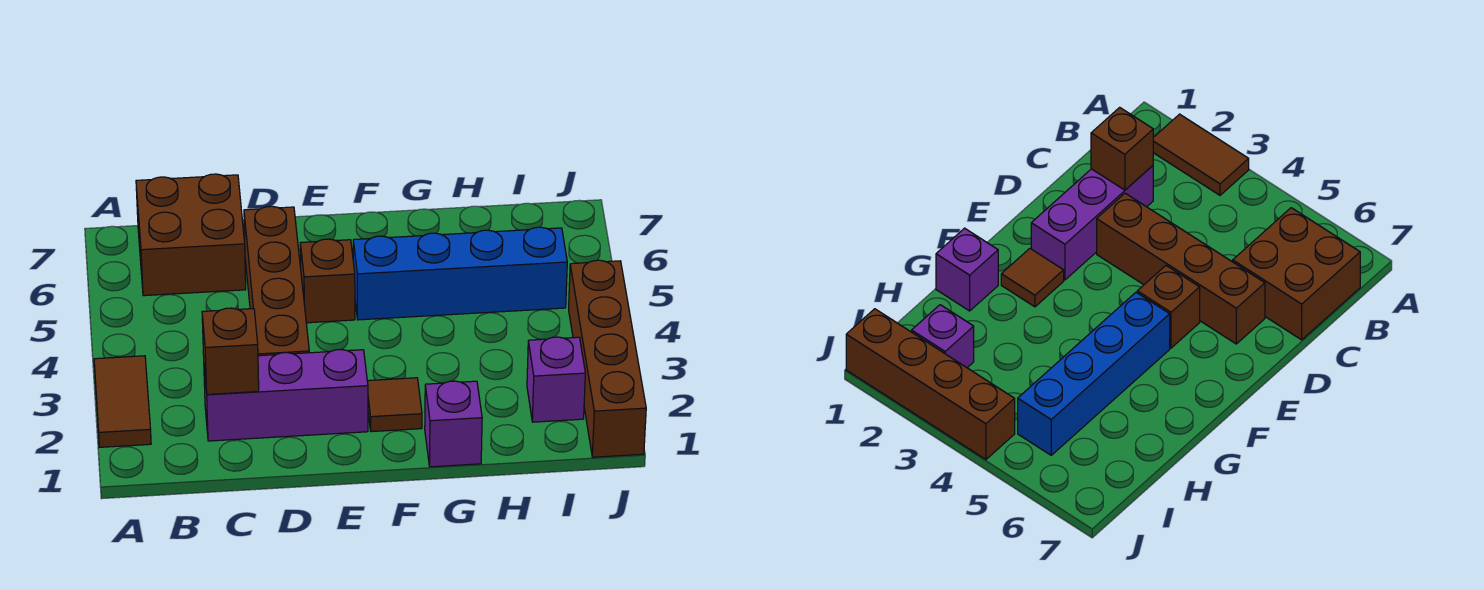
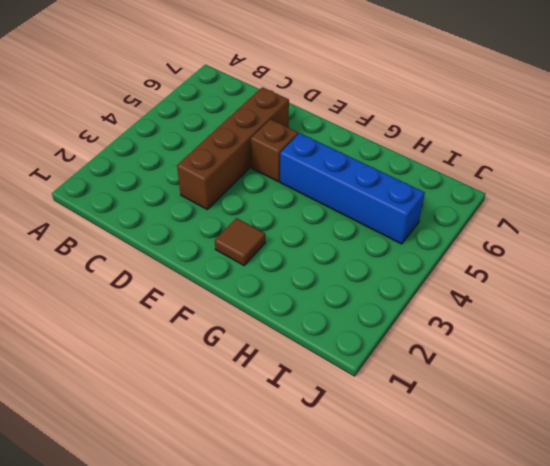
none -> brown 1x2 tile [94,356,151,447]
none -> brown 2x2 brick [136,174,246,296]

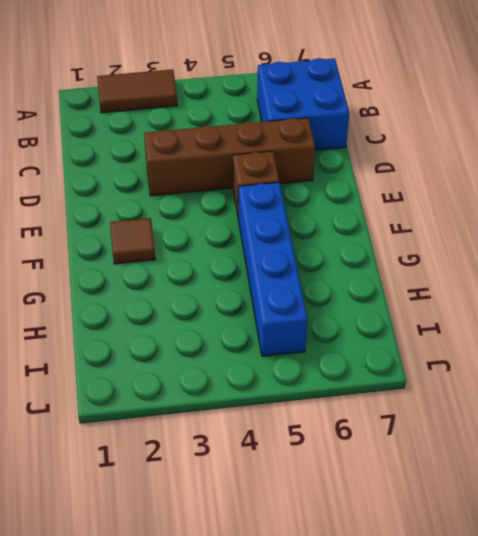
blue 2x2 brick [257,58,349,150] -> brown 2x2 brick [136,174,246,296]
none -> purple 1x3 brick [204,349,368,441]
none -> purple 1x1 brick [425,381,482,467]

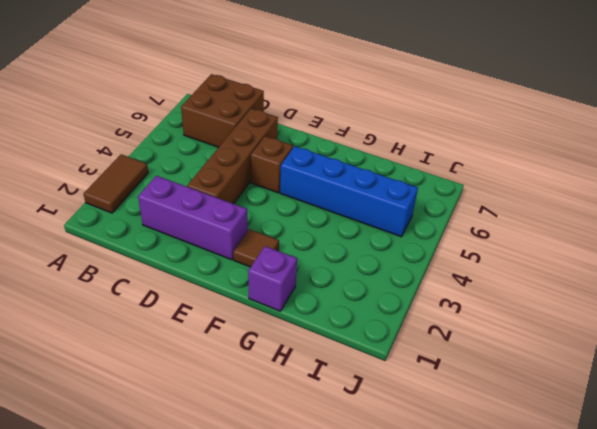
none -> purple 1x1 brick [527,337,585,422]
none -> brown 1x4 brick [569,260,646,457]

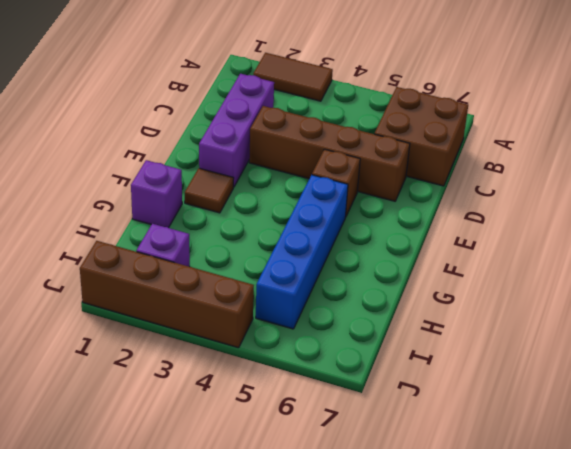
none -> brown 1x1 brick [202,308,259,394]

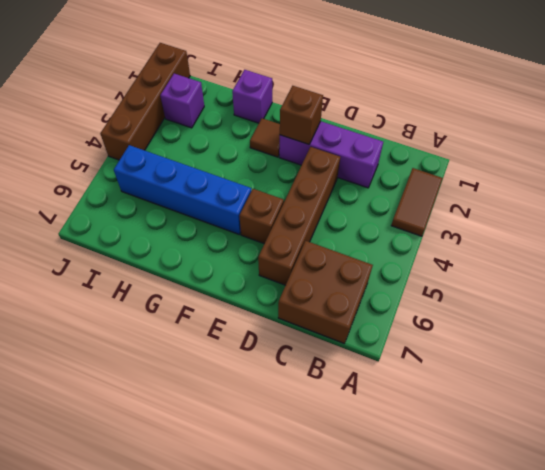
brown 1x1 brick [280,86,323,144] -> brown 1x1 brick moved to [202,308,259,394]

